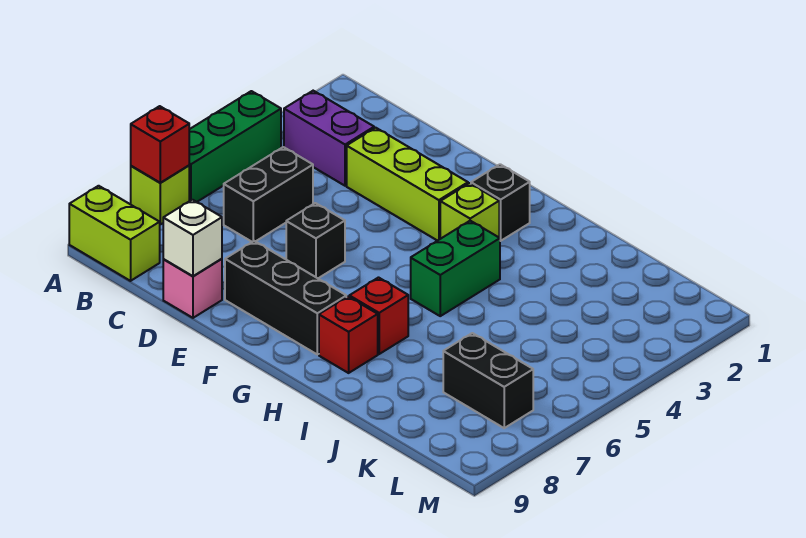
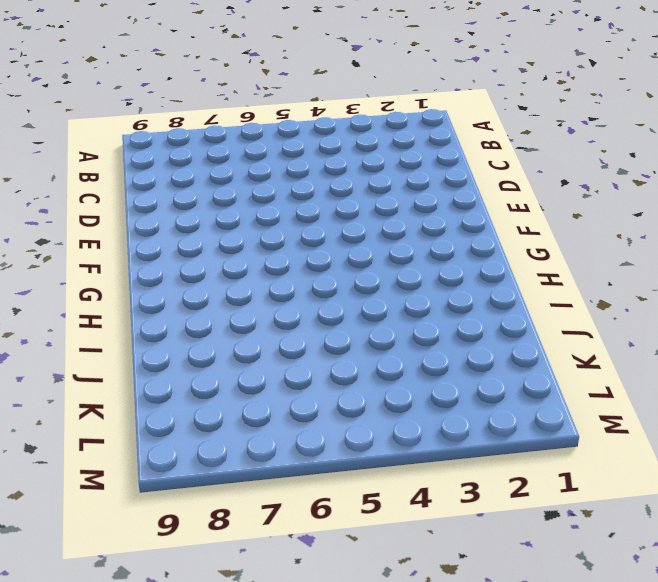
none -> green 1x3 brick [189,91,281,202]
none -> lime 1x1 brick [131,166,189,224]
none -> lime 1x2 brick [69,186,160,281]

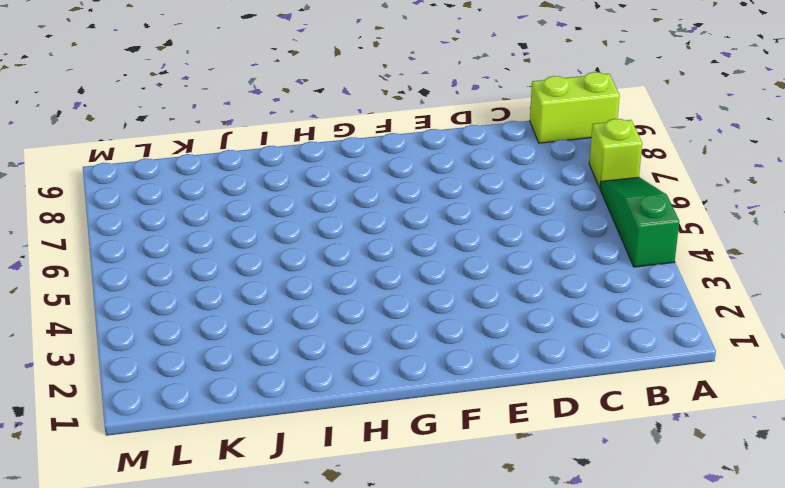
green 1x3 slope [600,177,679,267] -> green 1x3 brick [189,91,281,202]
none -> purple 1x2 brick [284,91,374,186]
none -> black 1x2 brick [224,147,313,242]
none -> lime 1x3 brick [347,128,468,241]

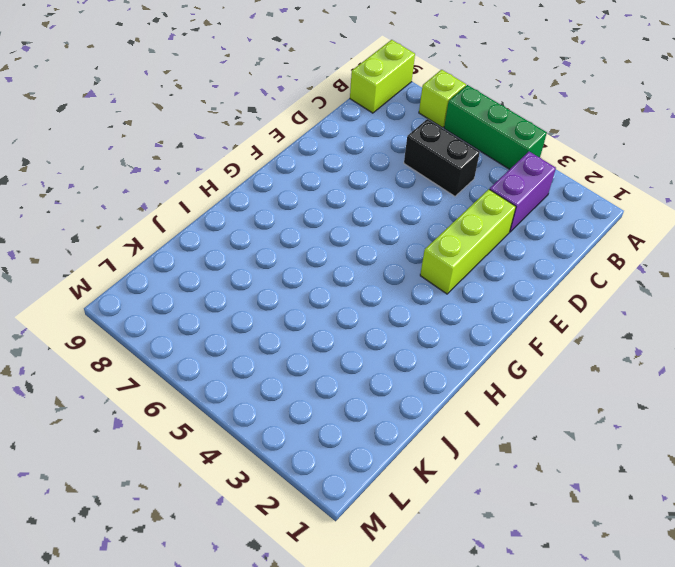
none -> pink 1x1 brick [163,259,222,318]
none -> black 1x1 brick [286,203,345,278]
none -> black 1x3 brick [225,241,346,354]

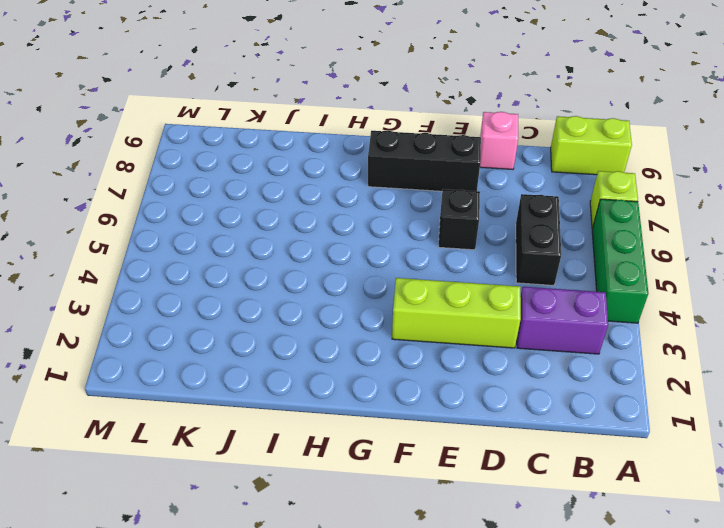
none -> black 1x1 brick [471,164,530,241]
none -> lime 1x1 brick [440,183,499,239]
none -> green 1x2 brick [411,221,500,316]

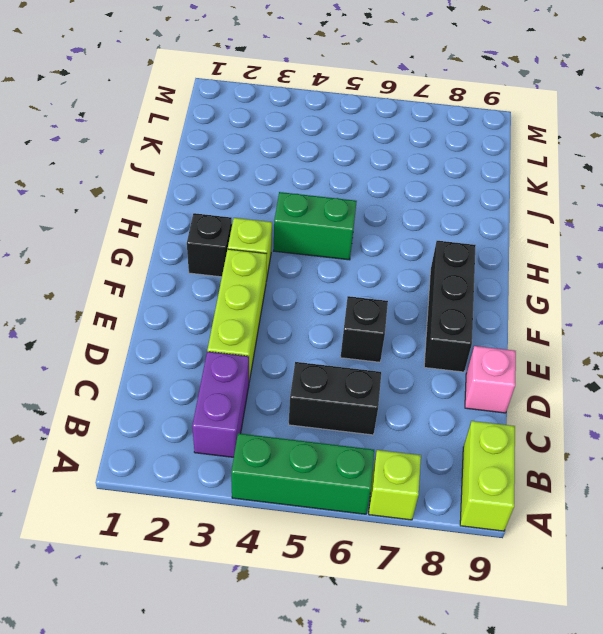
none -> red 1x1 brick [349,278,408,354]
none -> red 1x1 brick [319,297,378,373]
none -> black 1x2 brick [443,333,533,428]

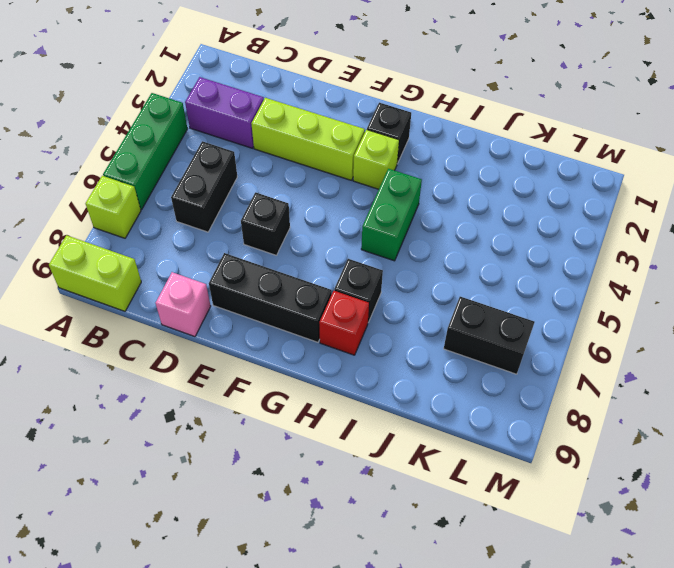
black 1x1 brick [334,259,383,322] -> red 1x1 brick [349,278,408,354]
none -> red 1x1 brick [131,106,189,183]
none -> white 1x1 brick [163,200,222,276]

